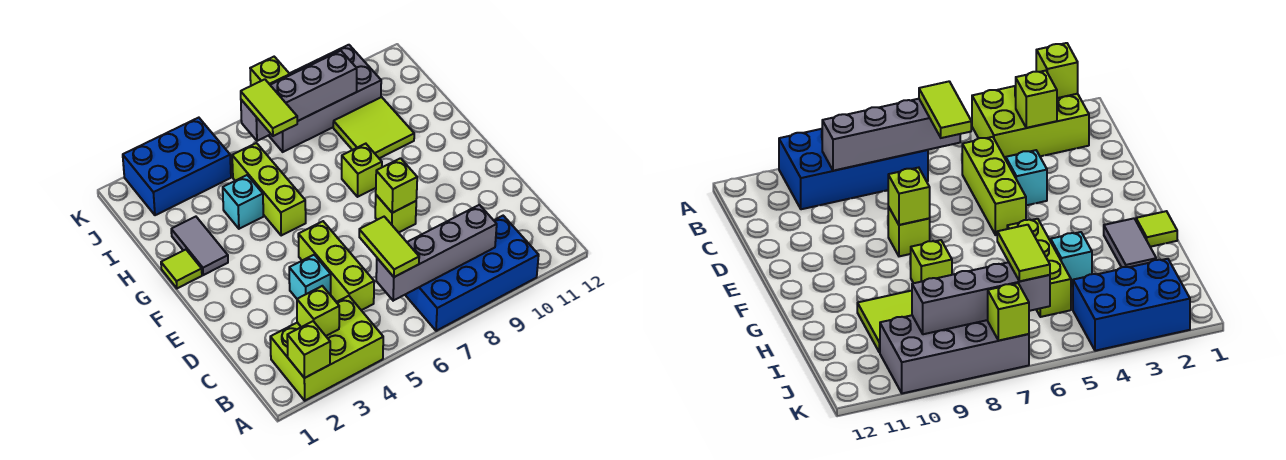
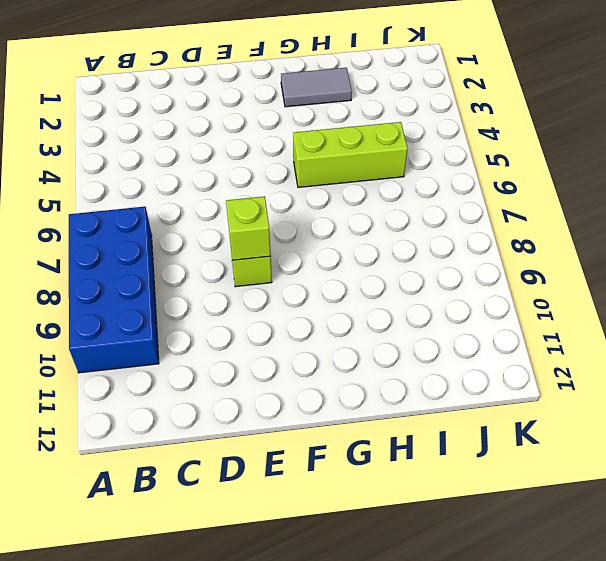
none -> lime 2x3 brick [270,296,383,401]
none -> lime 1x3 brick [298,221,374,310]
none -> cyan 1x1 brick [289,255,331,299]

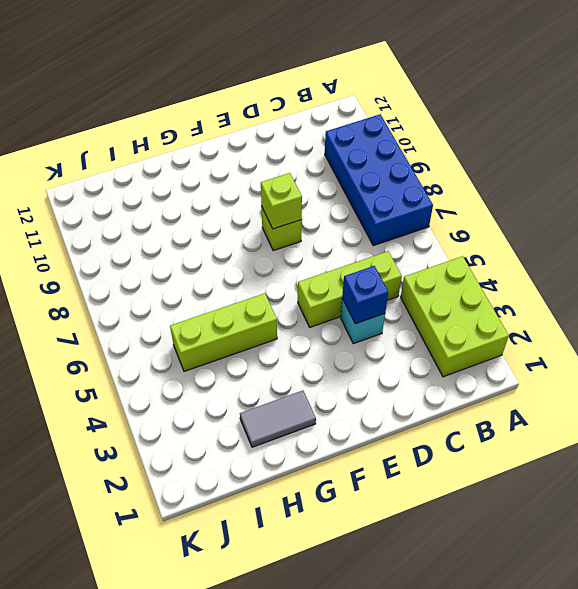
blue 1x1 brick [342,266,388,324] -> none
none -> lime 1x1 tile [161,250,202,288]
none -> lime 1x1 brick [342,144,382,197]
none -> cyan 1x1 brick [223,175,263,229]

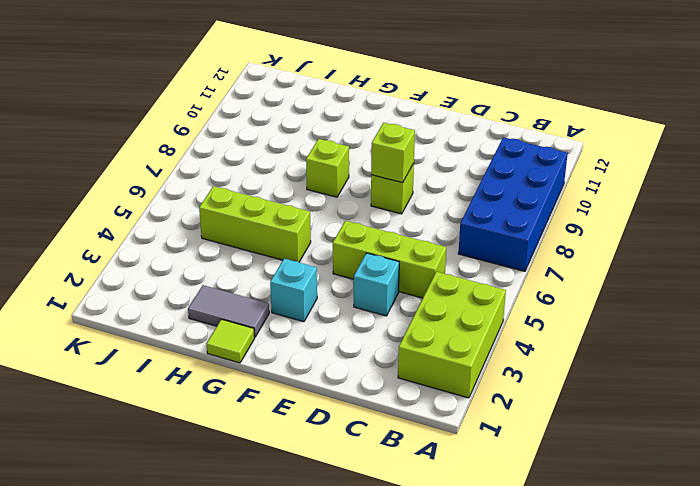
cyan 1x1 brick [270,259,317,322] -> cyan 1x1 brick moved to [223,175,263,229]
none -> lime 2x2 tile [333,97,414,158]
none -> blue 2x3 brick [123,118,231,215]
none -> grey 2x4 brick [269,45,381,152]

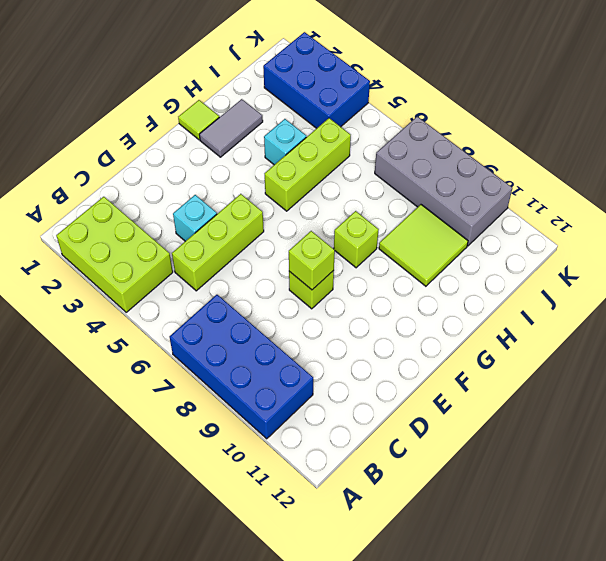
none -> lime 1x1 brick [287,321,330,378]
none -> lime 1x1 brick [297,286,339,336]
none -> grey 1x4 brick [376,205,497,301]

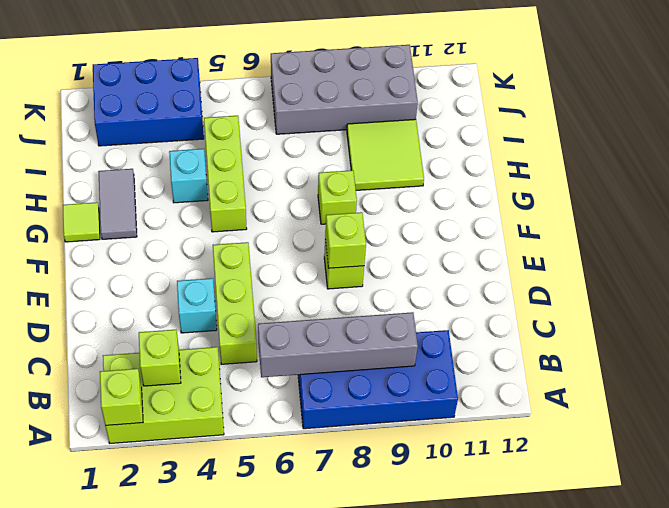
none -> grey 1x4 brick [241,51,357,141]
none -> lime 1x1 brick [250,57,290,86]
none -> lime 1x2 tile [359,217,419,277]

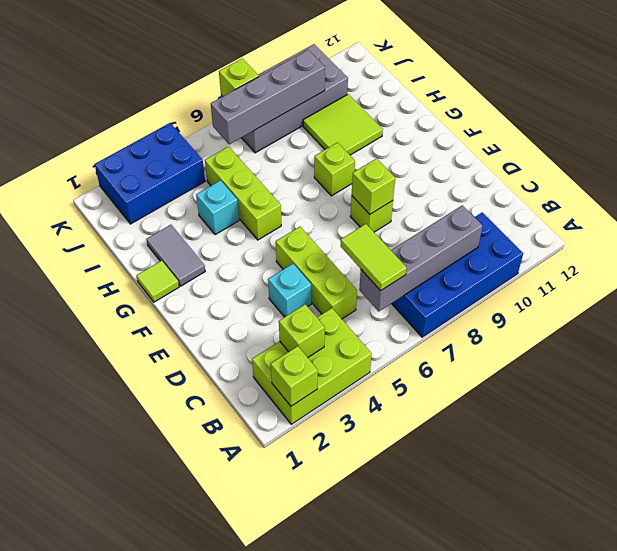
none -> lime 1x2 tile [241,79,297,136]

